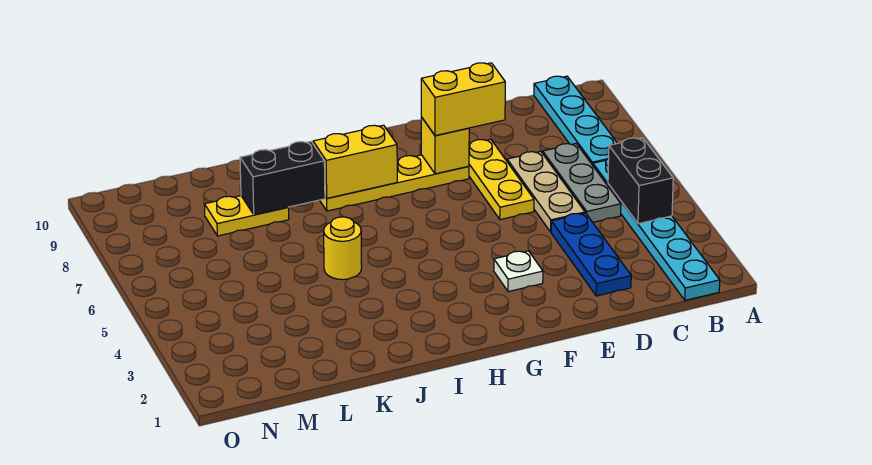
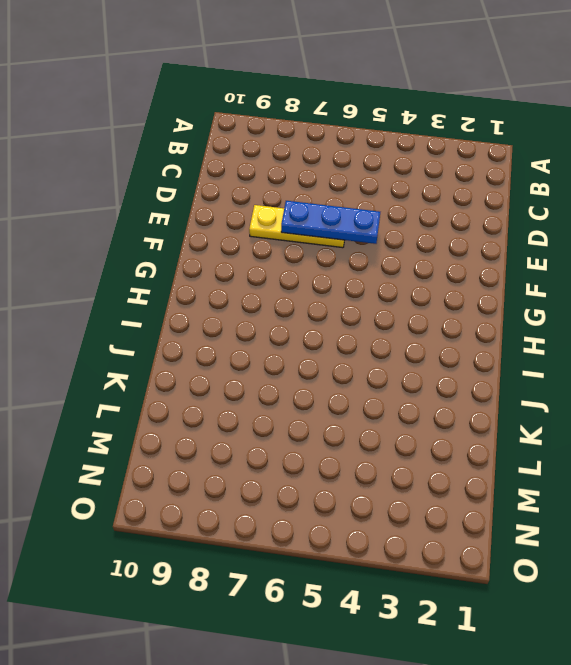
blue 1x3 plate [281,201,380,244] -> blue 1x3 plate moved to [551,213,631,296]
none -> cyan 1x6 plate [593,158,720,300]
none -> cyan 1x4 plate [534,76,617,165]
none -> grey 1x3 plate [543,144,621,222]

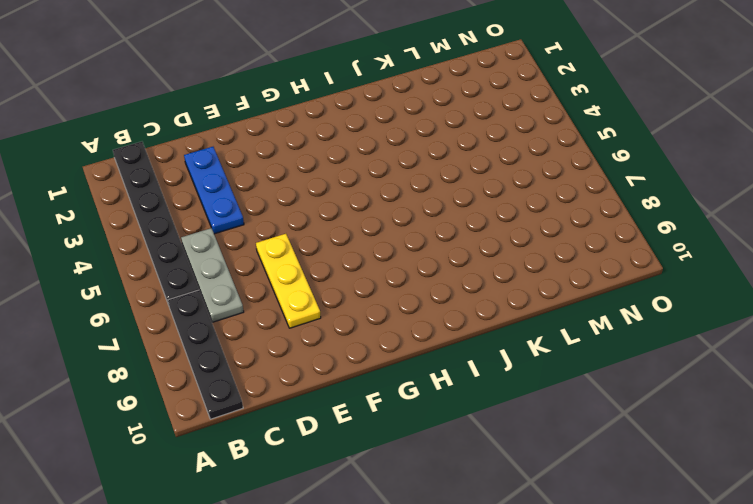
black 1x6 plate [113,142,199,302] -> cyan 1x6 plate [593,158,720,300]
black 1x4 plate [168,290,243,419] -> cyan 1x4 plate [534,76,617,165]
none -> tan 1x3 plate [507,152,585,232]
none -> white 1x1 plate [494,251,543,292]
none -> yellow 1x4 plate [320,155,469,211]

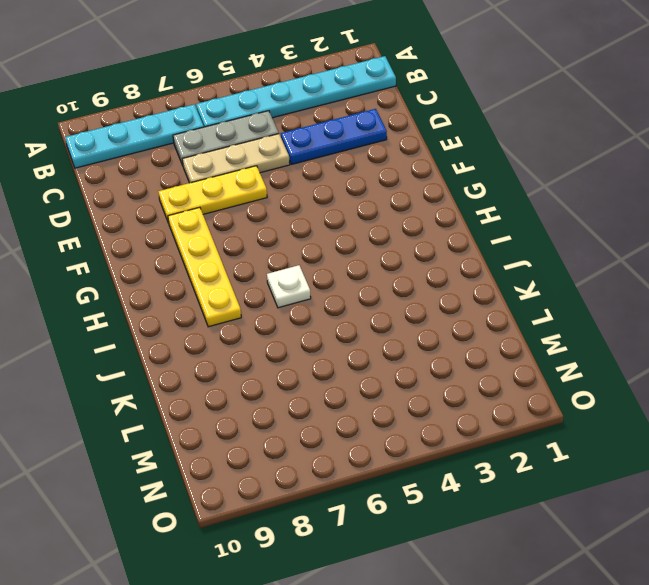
white 1x1 plate [267,265,311,308] -> white 1x1 plate moved to [494,251,543,292]
none -> yellow 1x1 round brick [324,217,362,280]
none -> yellow 1x2 plate [204,196,289,236]
none -> black 1x2 brick [608,138,673,224]

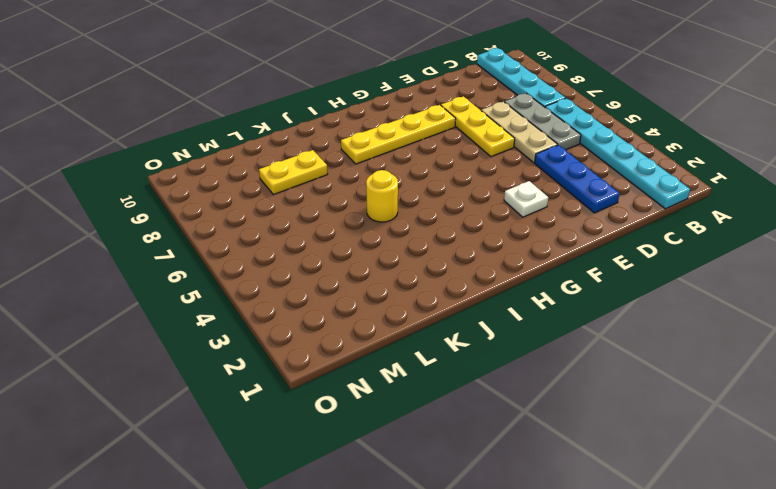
none -> black 1x2 brick [608,138,673,224]
none -> yellow 1x1 brick [421,117,469,174]
none -> yellow 1x2 brick [313,125,397,198]

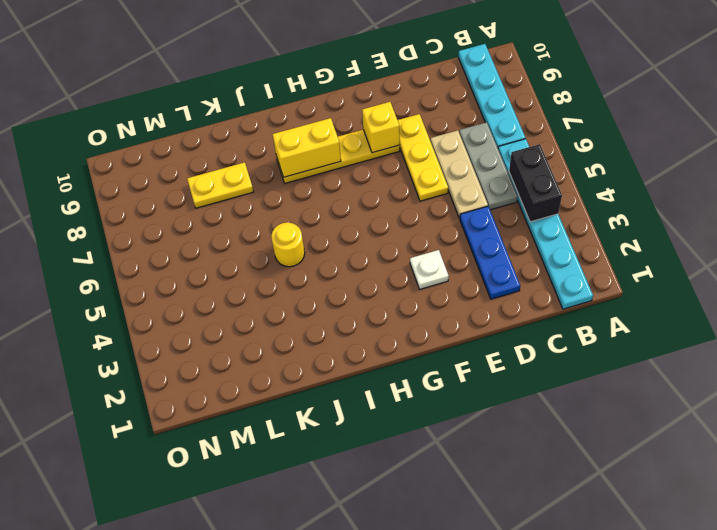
none -> black 1x2 brick [240,142,325,215]
none -> yellow 1x2 brick [421,63,505,136]

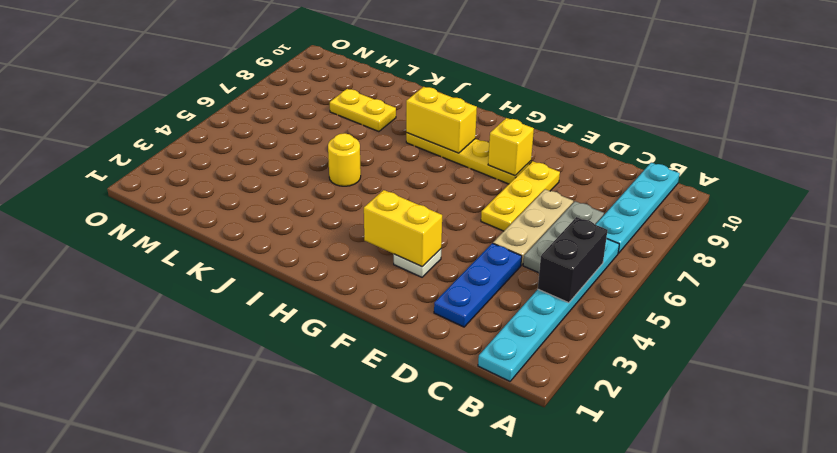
yellow 1x2 brick [364,190,442,267] -> yellow 1x2 brick moved to [421,63,505,136]
none -> black 1x2 brick [240,142,325,215]

